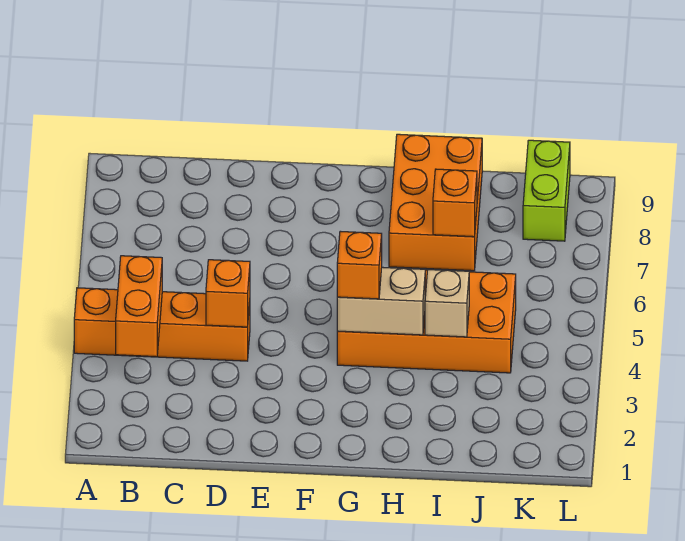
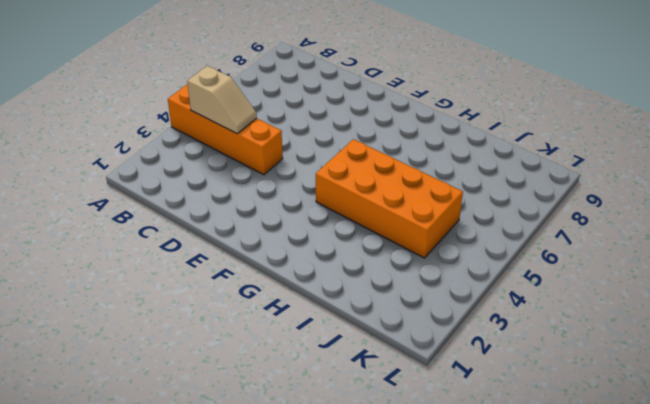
tan 1x2 slope [187,66,257,133] -> orange 1x2 brick [116,256,162,357]
none -> orange 2x3 brick [389,134,482,271]
none -> lime 1x2 brick [523,140,570,241]

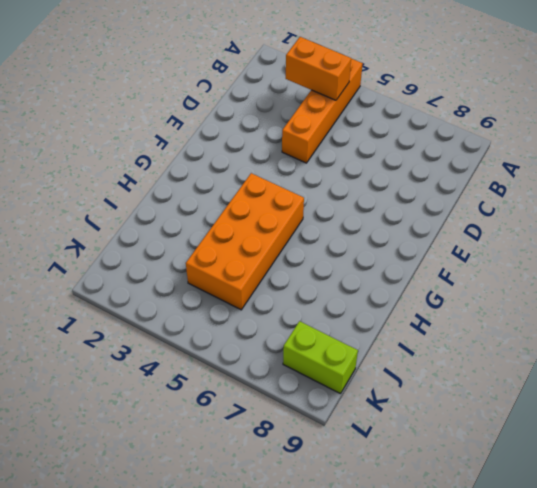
none -> orange 2x3 brick [389,134,482,271]
none -> orange 1x1 brick [206,260,250,327]

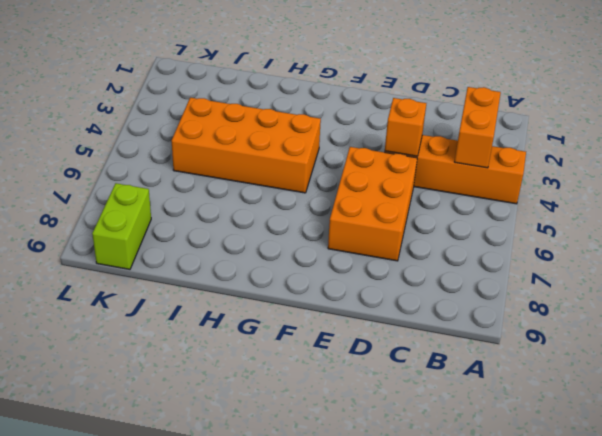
orange 2x3 brick [328,147,417,261] -> orange 2x3 brick moved to [389,134,482,271]
none -> tan 1x2 brick [337,267,425,335]
none -> tan 1x1 brick [425,270,469,337]

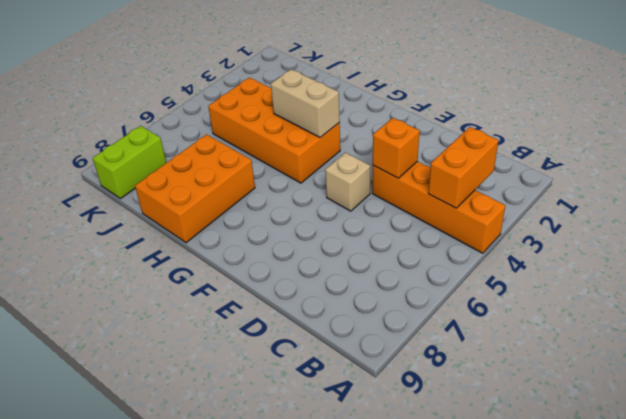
tan 1x1 brick [325,153,370,211] -> tan 1x1 brick moved to [425,270,469,337]
none -> orange 1x1 brick [433,169,477,237]
none -> orange 1x1 brick [337,231,382,299]

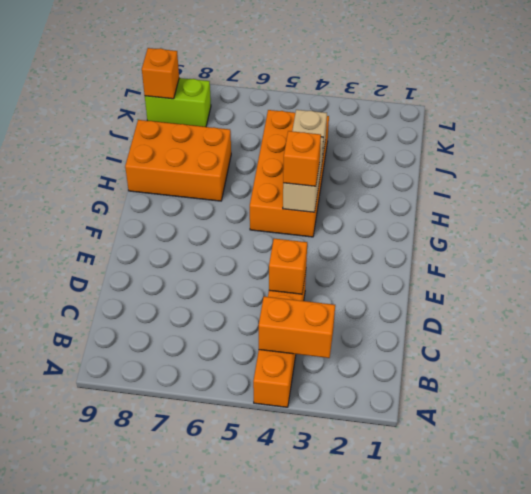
orange 1x1 brick [142,48,179,99] -> orange 1x1 brick moved to [433,169,477,237]

